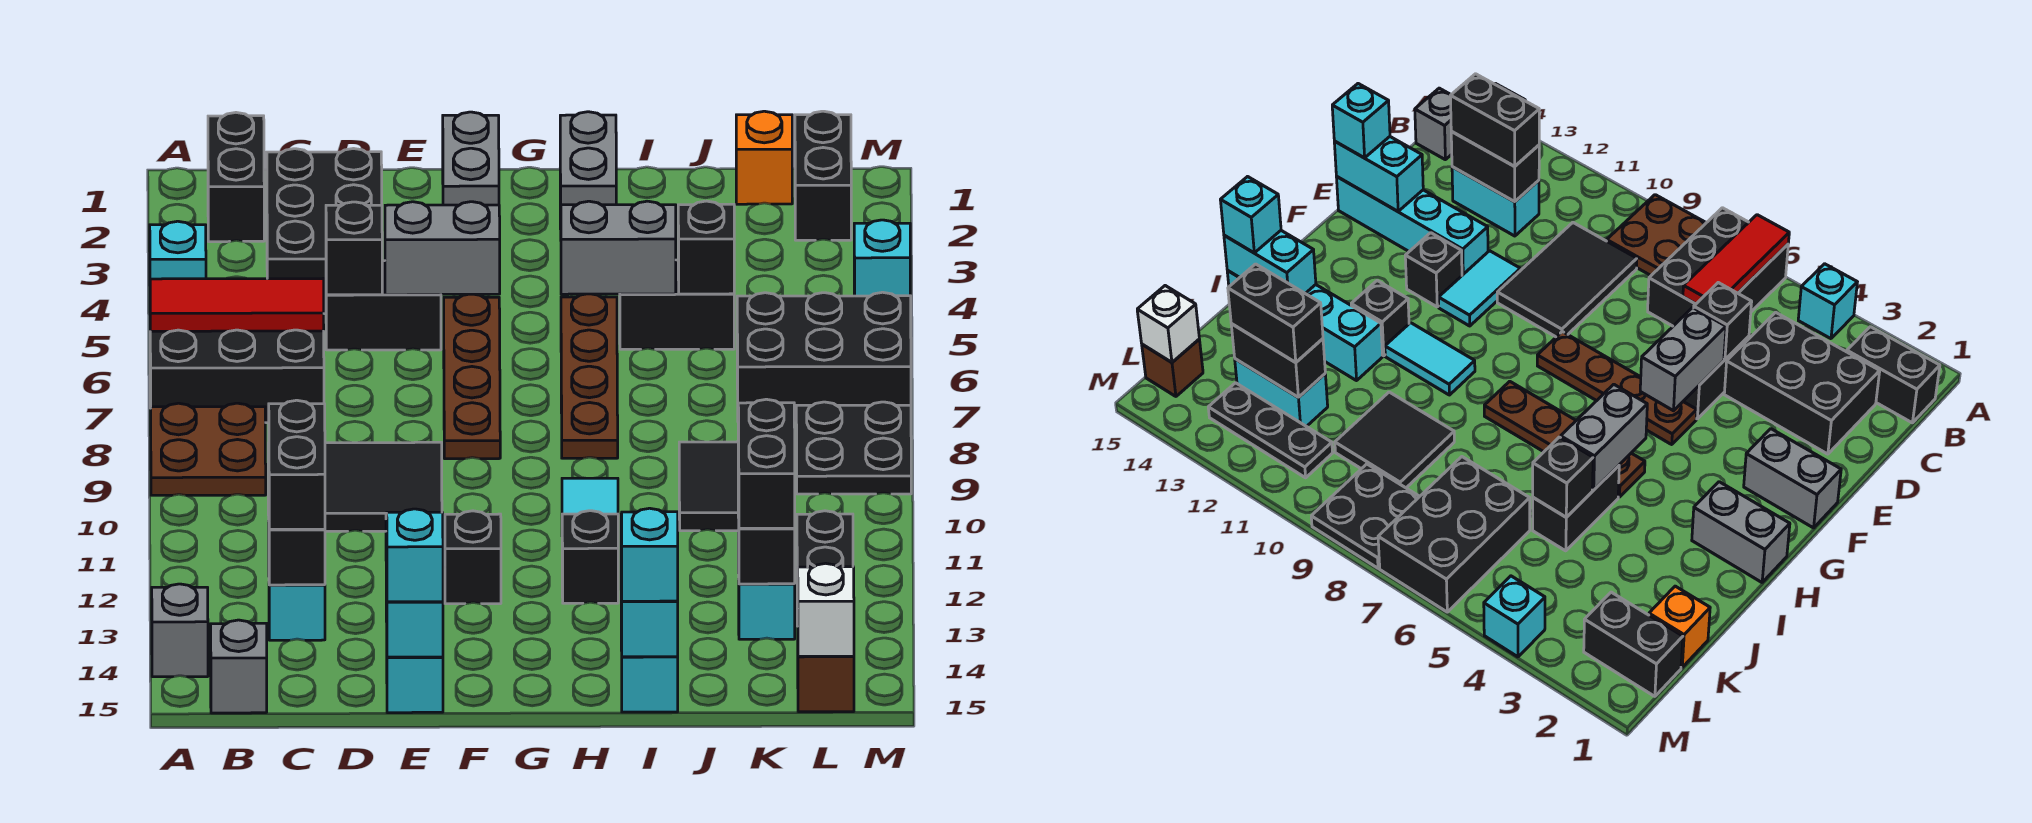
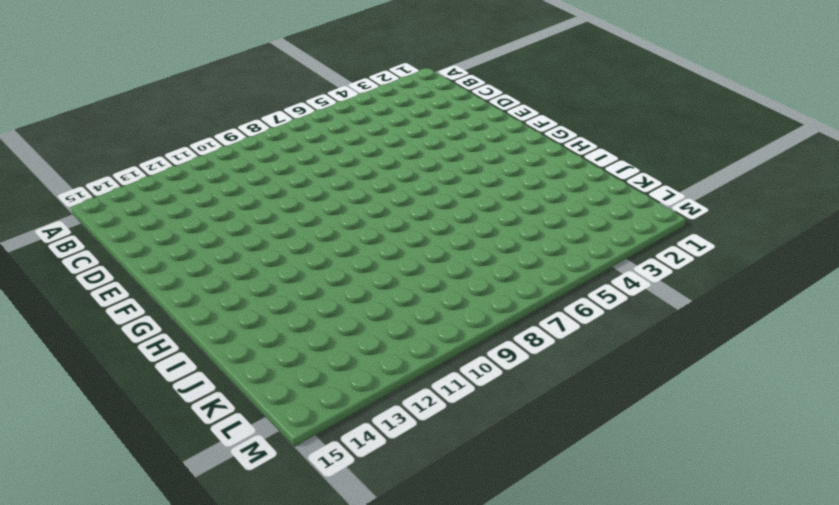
none -> cyan 1x1 brick [150,221,206,279]
none -> black 2x3 brick [150,330,324,423]
none -> brown 2x2 plate [151,403,266,495]
none -> grey 1x1 brick [152,584,208,677]

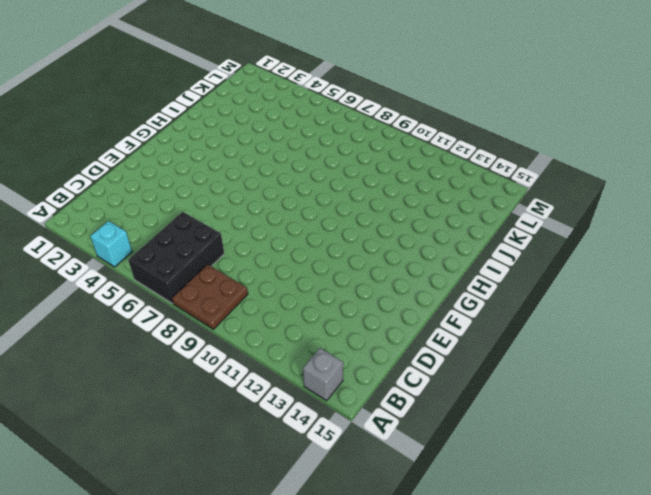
none -> black 1x2 brick [208,113,264,242]
none -> grey 1x1 brick [211,620,267,713]
none -> black 2x3 brick [267,149,382,314]
none -> black 2x3 tile [268,442,442,531]

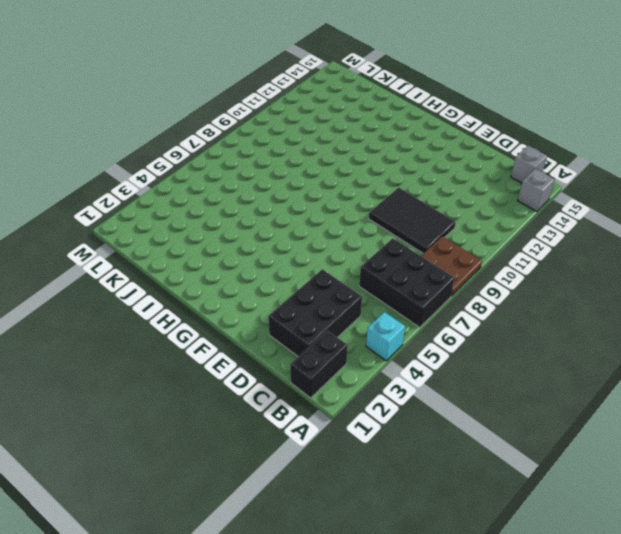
none -> cyan 1x2 brick [269,585,325,640]
none -> black 1x2 brick [326,261,441,350]
none -> cyan 1x2 tile [1439,251,1520,326]
none -> cyan 1x4 brick [386,515,443,713]

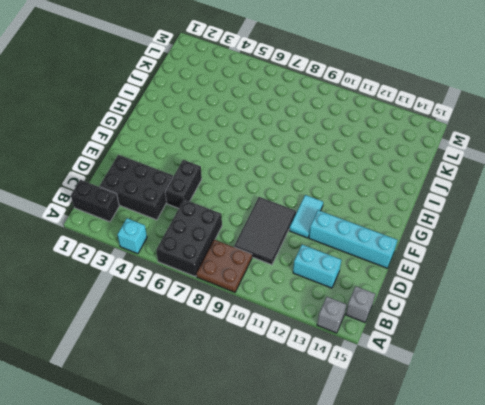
none -> grey 1x2 brick [443,112,499,205]
none -> brown 1x4 plate [444,294,500,459]
none -> black 1x1 brick [445,511,501,604]
none -> grey 1x2 brick [560,112,616,229]

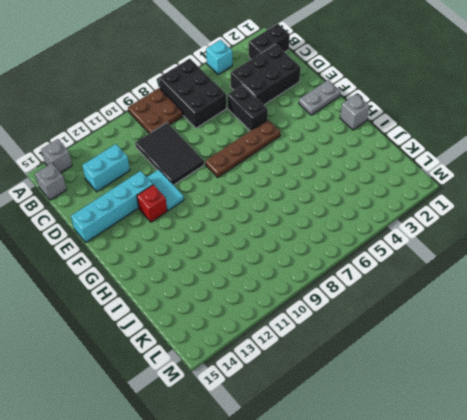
grey 1x2 plate [299,80,341,115] -> grey 1x2 brick [443,112,499,205]
red 1x1 brick [137,185,167,222] -> black 1x1 brick [445,511,501,604]
grey 1x1 brick [340,94,370,130] -> grey 1x2 brick [560,112,616,229]
none -> brown 1x4 plate [561,294,618,458]
none -> cyan 1x2 tile [562,478,618,514]
none -> black 1x1 brick [562,511,618,603]
none -> black 1x2 brick [620,260,734,349]

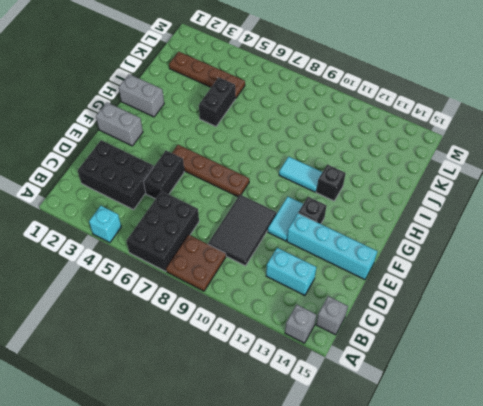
brown 1x4 plate [169,52,245,98] -> brown 1x4 plate moved to [561,294,618,458]
none -> black 1x2 brick [208,113,264,242]
none -> cyan 1x4 brick [621,514,678,712]
none -> black 2x2 tile [679,442,738,531]
none -> orange 1x1 brick [736,111,792,204]

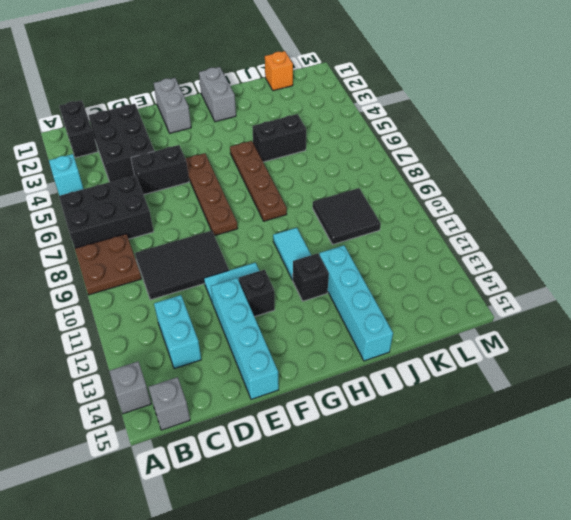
none -> black 2x3 brick [737,292,911,422]
none -> cyan 1x2 brick [738,519,795,639]
none -> black 1x2 brick [795,111,851,240]
none -> black 2x2 plate [796,402,911,494]

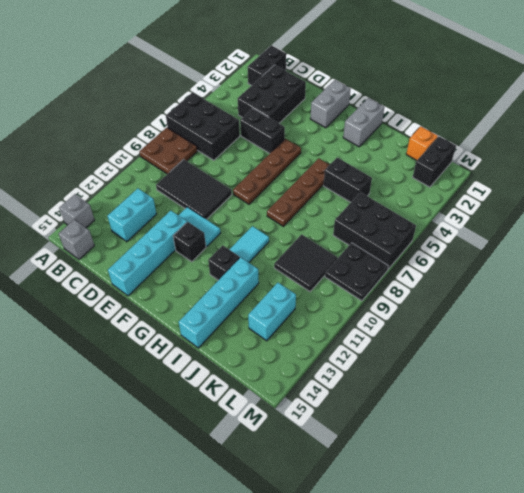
none -> cyan 1x1 brick [150,221,206,279]
none -> black 1x3 plate [797,511,853,626]
none -> brown 1x1 brick [798,656,854,712]
none -> cyan 1x1 brick [854,220,910,296]

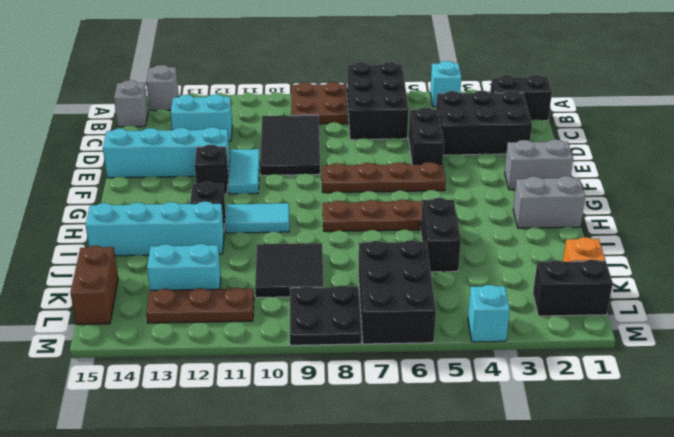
brown 1x2 brick [70,245,118,325] -> brown 1x1 brick [798,656,854,712]
brown 1x3 plate [146,287,254,323] -> black 1x3 plate [797,511,853,626]
none -> red 1x3 tile [150,279,324,331]
none -> black 1x2 brick [269,529,325,585]
none -> black 1x1 brick [326,202,382,295]
none -> grey 1x2 brick [385,202,500,295]

